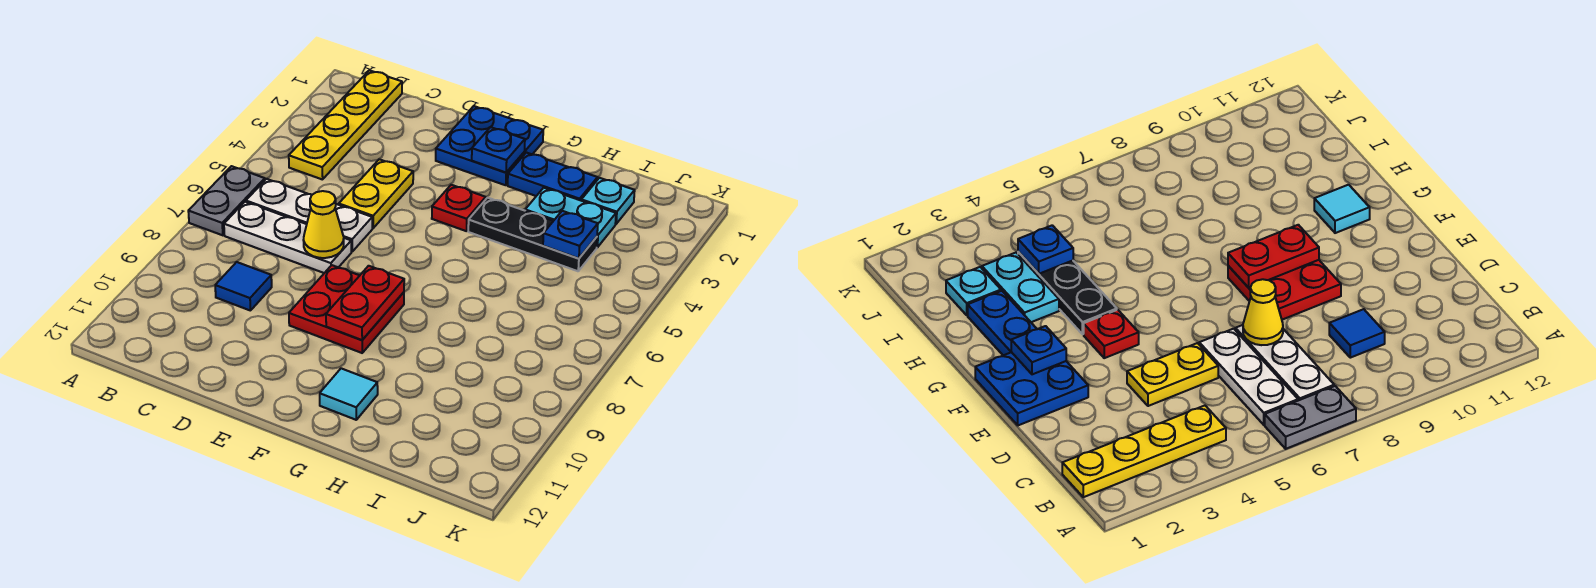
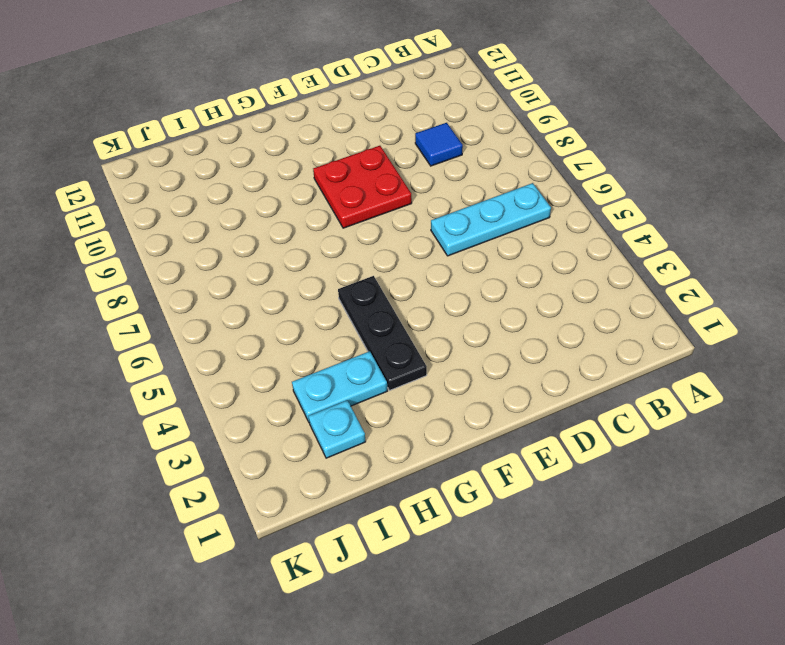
cyan 1x3 plate [431,183,551,256] -> white 1x3 plate [246,179,372,252]
black 1x3 plate [338,276,427,390] -> black 1x3 plate turned to [468,198,597,271]
none -> grey 1x2 plate [188,166,265,235]
none -> yellow 1x4 plate [289,70,402,180]
none -> white 1x3 plate [224,202,351,273]

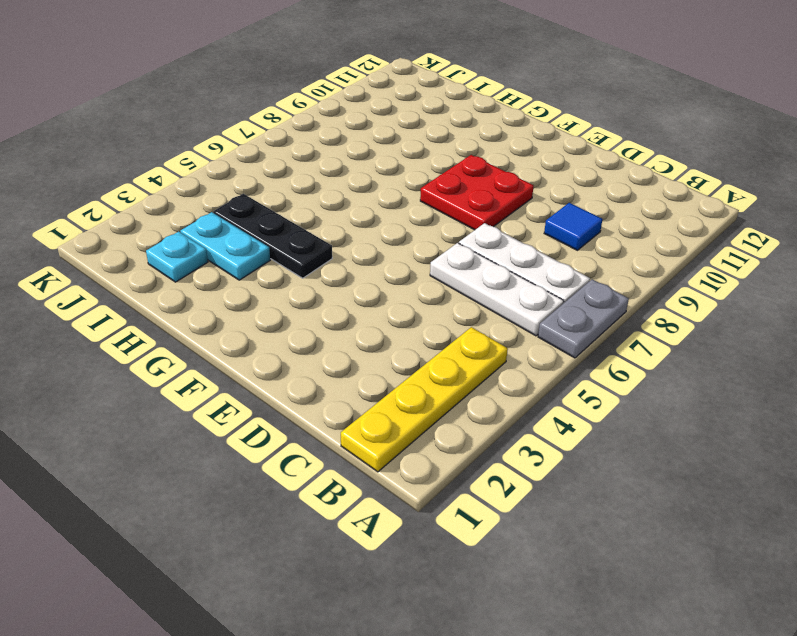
none -> yellow 1x2 plate [339,159,413,228]
none -> blue 2x2 plate [436,106,543,185]
none -> red 1x1 plate [432,185,486,231]

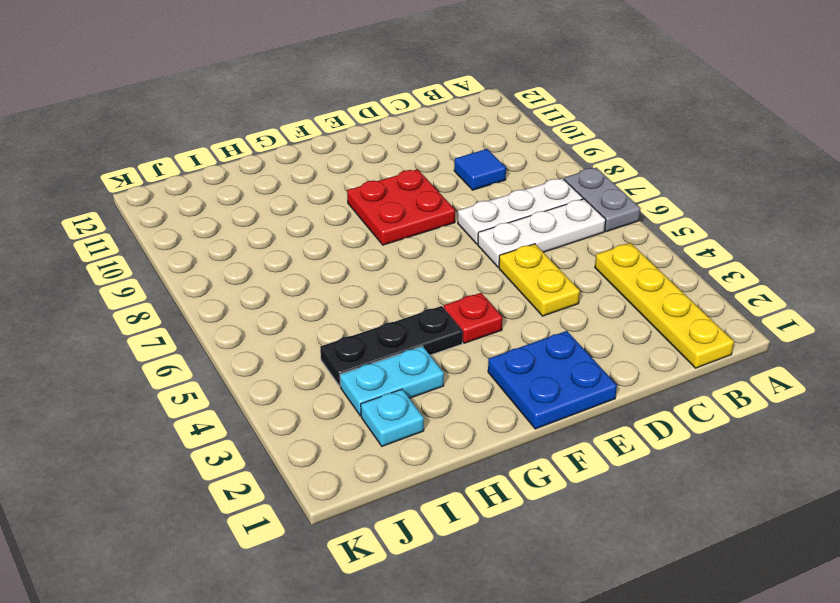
none -> blue 1x2 plate [508,152,598,200]
none -> cyan 1x1 tile [320,368,378,420]
none -> yellow 1x1 cone [304,191,344,258]

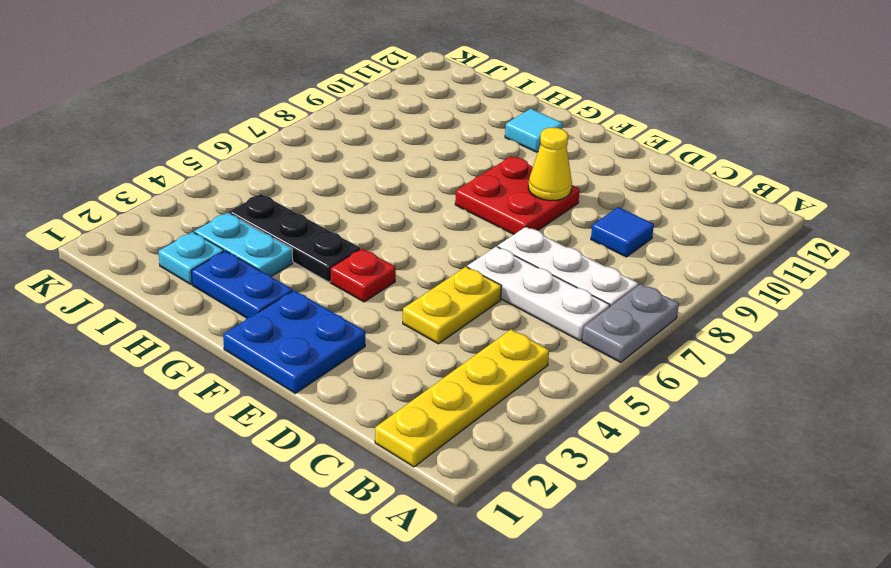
yellow 1x1 cone [528,128,572,201] -> yellow 1x1 cone moved to [304,191,344,258]
none -> blue 1x1 plate [472,127,525,173]
none -> red 1x2 plate [326,266,404,340]
none -> blue 1x1 plate [543,211,598,259]

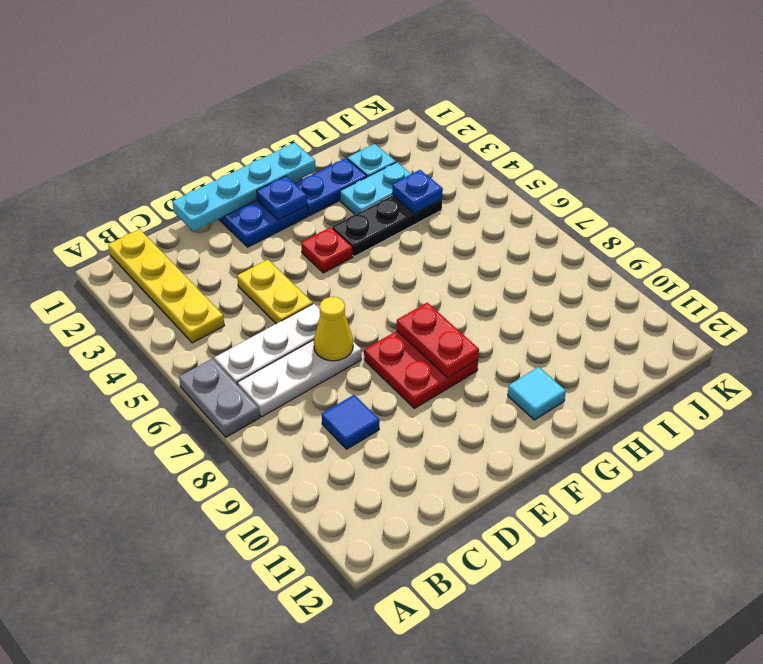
cyan 1x4 plate [172,143,316,231] -> none

